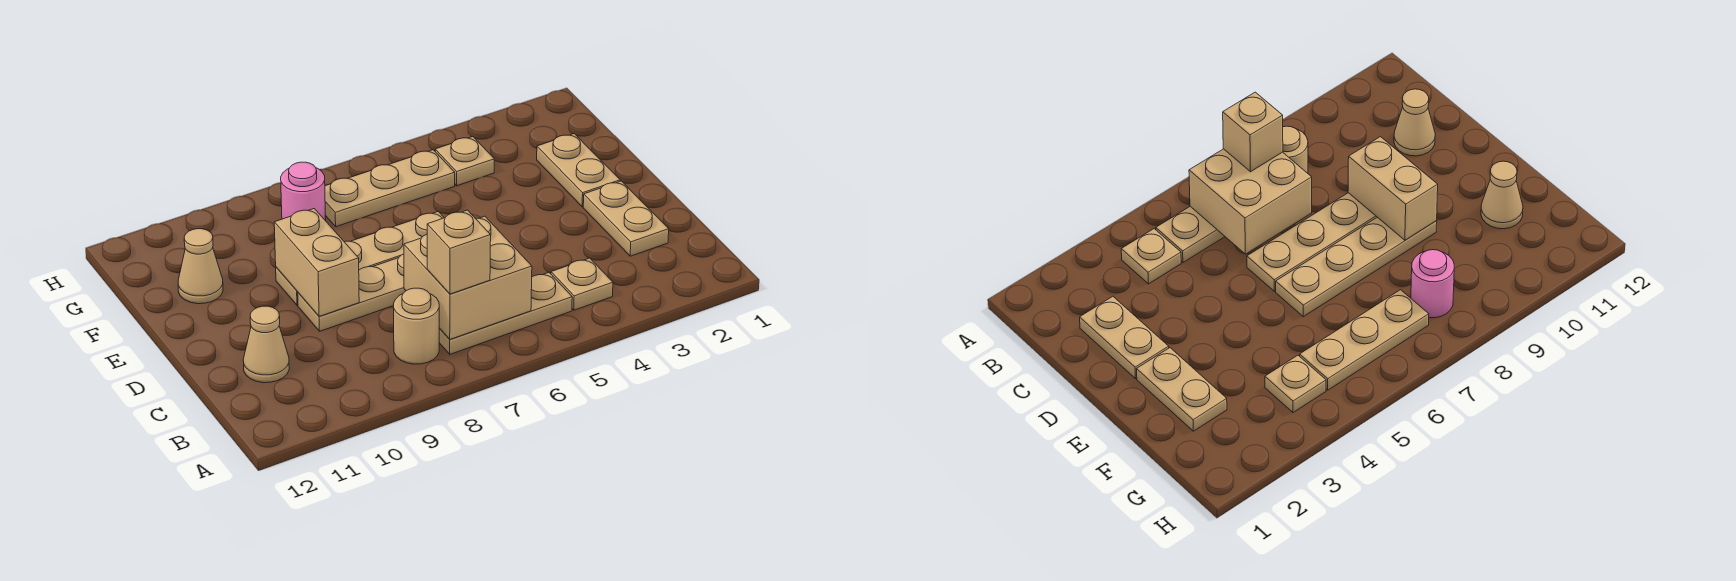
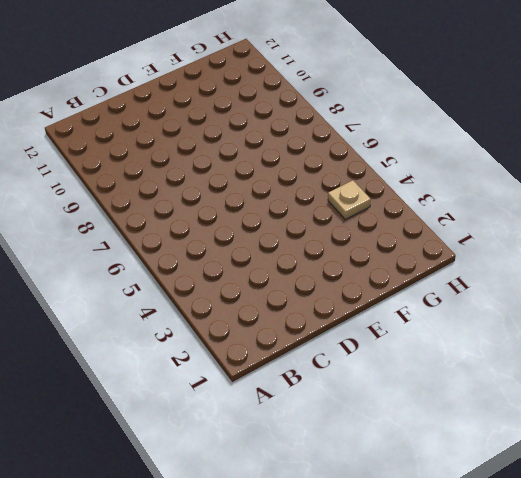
none -> tan 1x1 plate [551,258,613,310]
none -> tan 1x3 plate [439,272,572,354]
none -> tan 1x1 round brick [394,288,439,364]

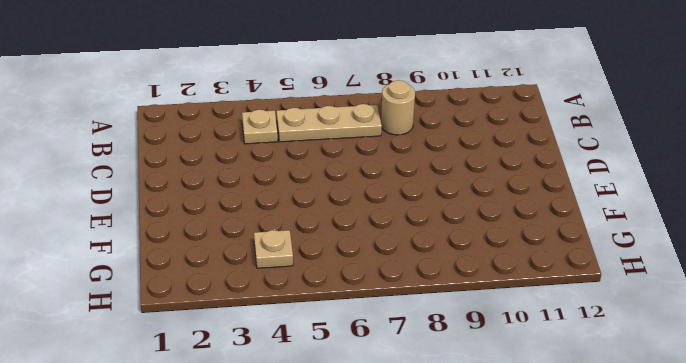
none -> tan 1x2 plate [583,181,669,256]
none -> tan 1x1 cone [243,306,289,383]
none -> tan 1x4 plate [298,254,406,331]

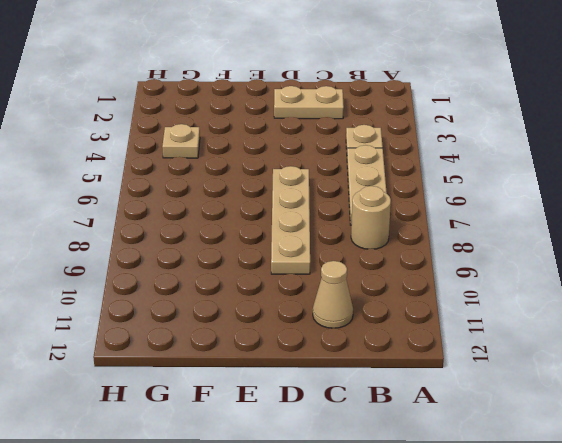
none -> tan 1x2 plate [537,134,620,207]
none -> tan 1x4 plate [276,212,444,305]
none -> tan 1x1 cone [178,229,223,304]

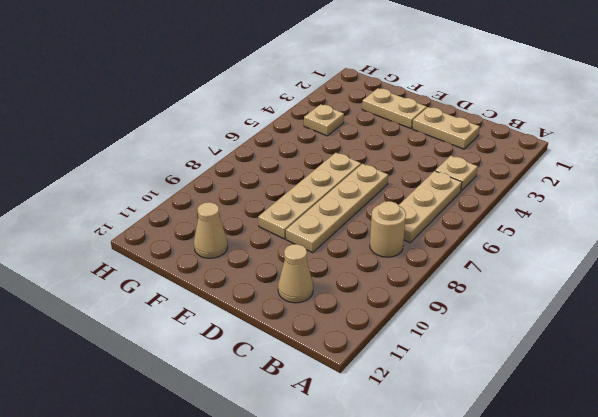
none -> tan 1x3 plate [325,150,455,227]
none -> pink 1x1 round brick [281,162,326,221]
none -> tan 2x2 brick [404,216,532,339]

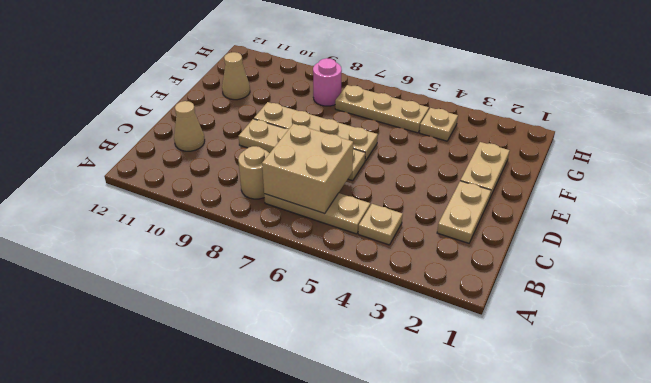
none -> tan 1x2 brick [274,209,359,316]
none -> tan 1x1 brick [427,210,491,294]

